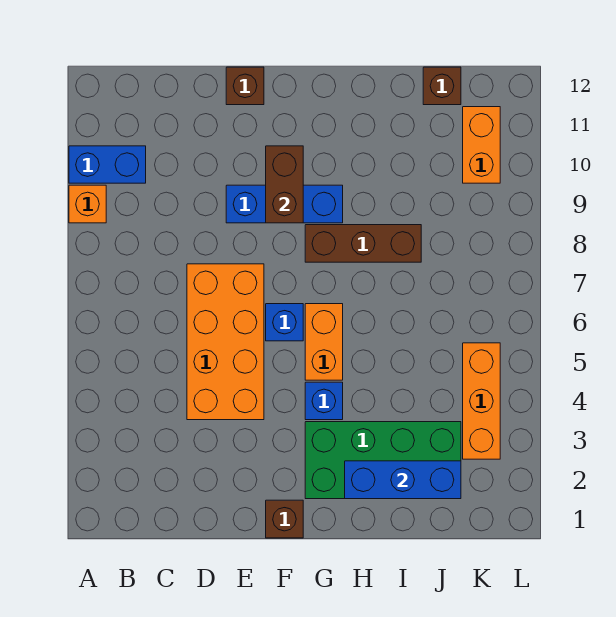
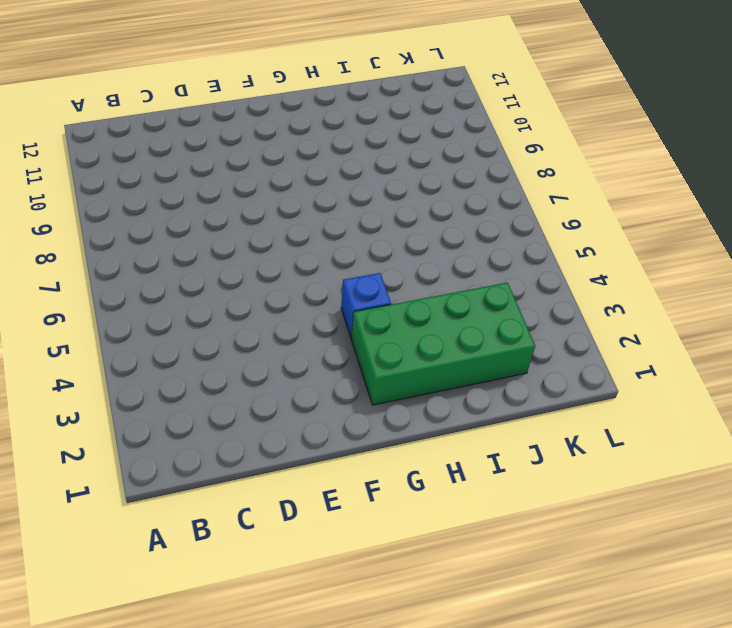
none -> orange 1x1 brick [69,185,106,223]
none -> blue 1x2 brick [69,146,146,183]
none -> orange 2x4 brick [187,264,264,420]

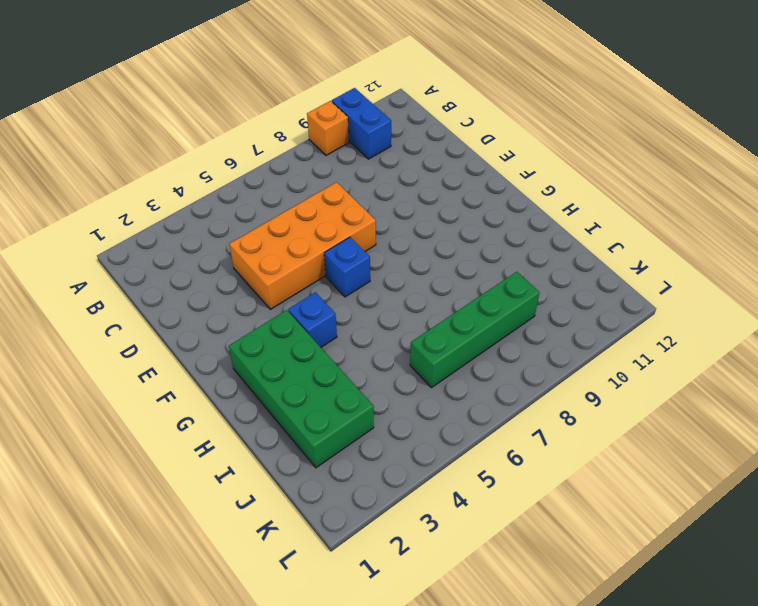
green 1x4 brick [410,272,540,388] -> none
none -> blue 1x3 brick [226,185,343,223]
none -> brown 1x1 brick [226,67,264,105]
none -> brown 1x1 brick [266,500,303,538]

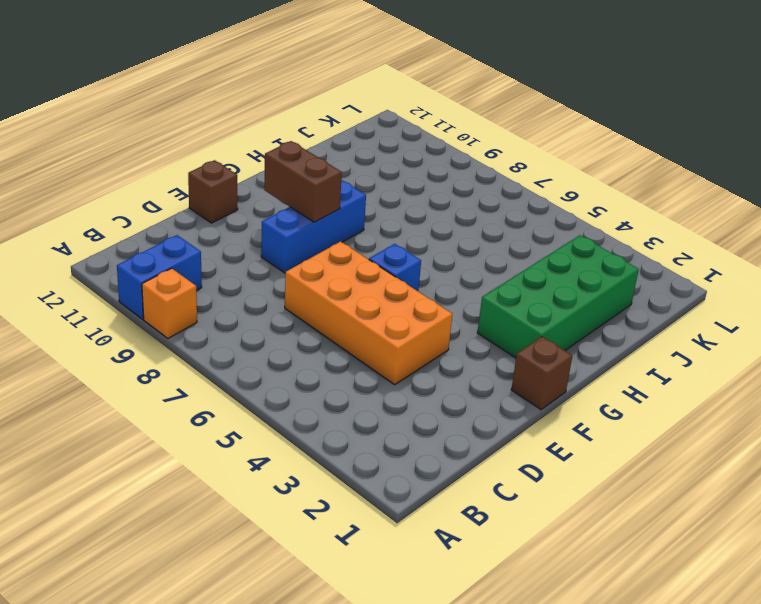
none -> blue 1x1 brick [305,382,343,420]
none -> orange 1x2 brick [305,304,343,380]
none -> brown 1x3 brick [305,225,421,262]

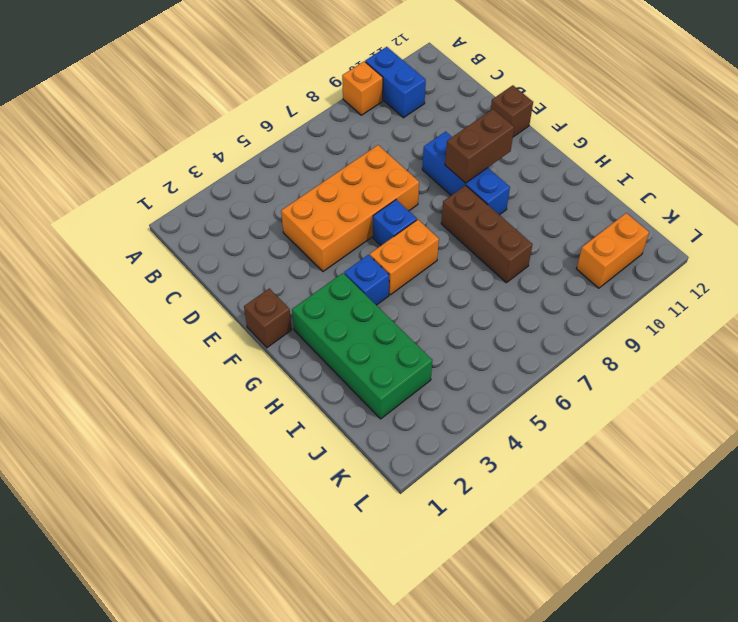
none -> brown 1x1 brick [423,67,461,105]
none -> orange 1x3 brick [463,343,500,459]
none -> blue 1x3 brick [345,461,461,499]

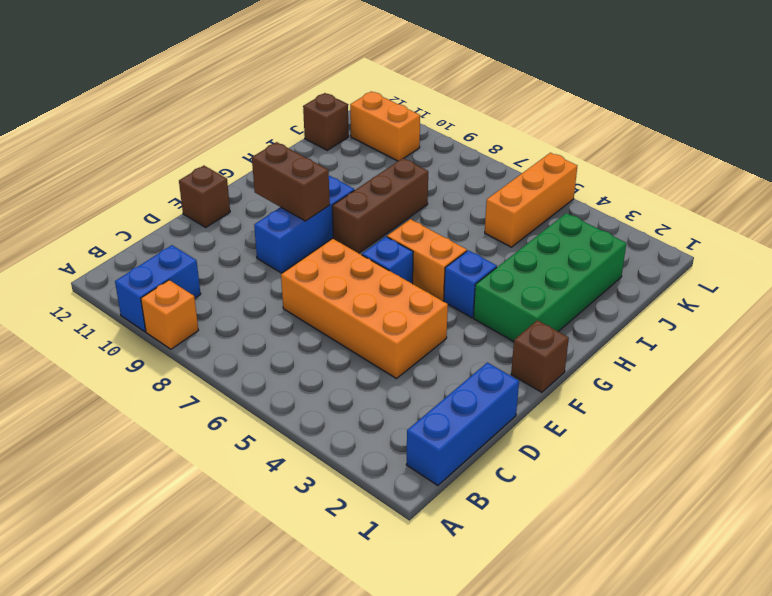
blue 1x3 brick [406,363,519,486] -> blue 1x3 brick moved to [345,461,461,499]
orange 1x3 brick [485,153,577,247] -> orange 1x3 brick turned to [463,343,500,459]

